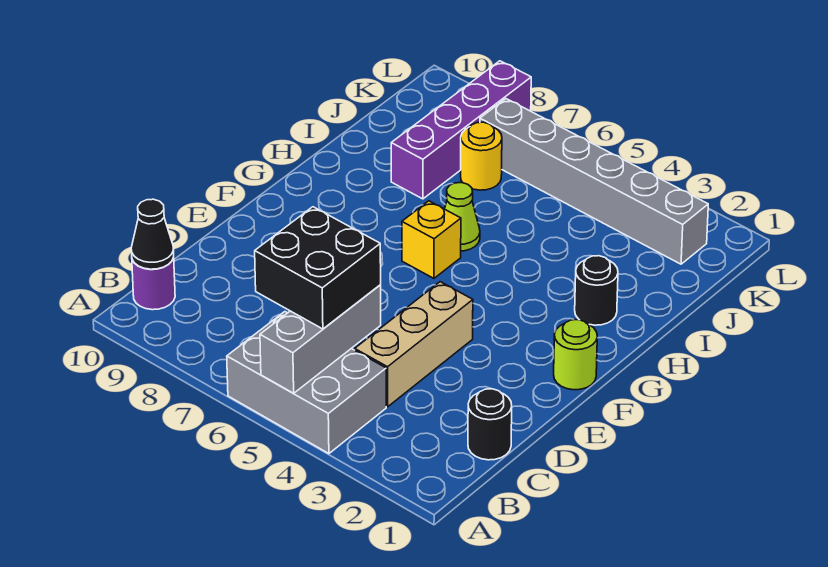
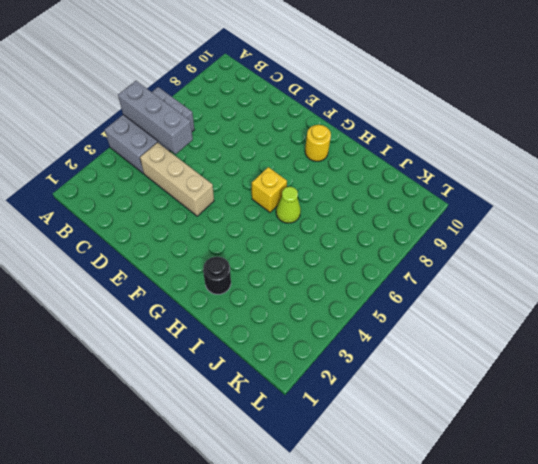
yellow 1x1 round brick [305,125,331,161] -> yellow 1x1 round brick moved to [461,122,502,190]
none -> purple 1x1 round brick [132,258,175,310]
none -> black 1x1 round brick [468,389,512,460]
none -> lime 1x1 round brick [554,320,597,390]

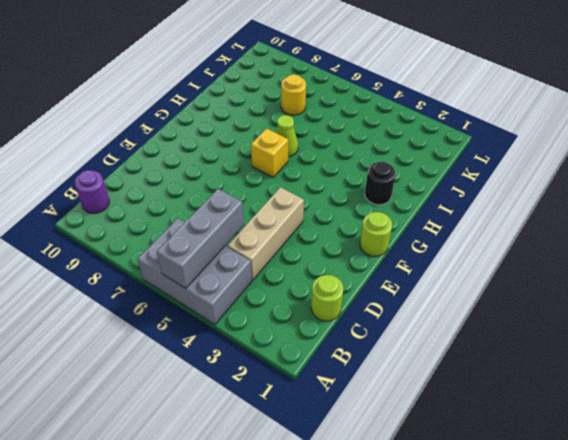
lime 1x1 round brick [311,275,344,321] -> black 1x1 round brick [468,389,512,460]
none -> purple 1x4 brick [391,61,531,199]
none -> grey 1x6 brick [480,99,708,264]
none -> black 1x1 cone [131,199,174,269]

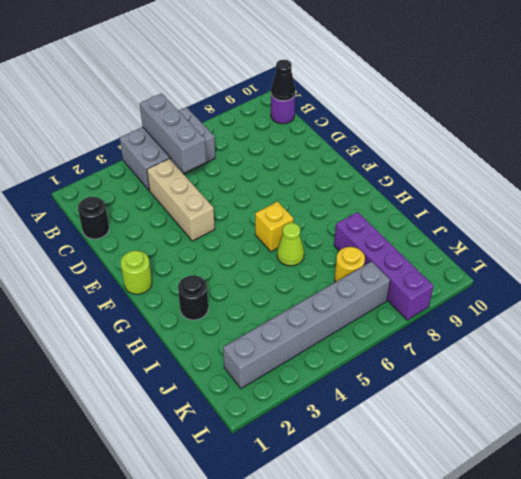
none -> black 2x2 brick [255,207,381,329]

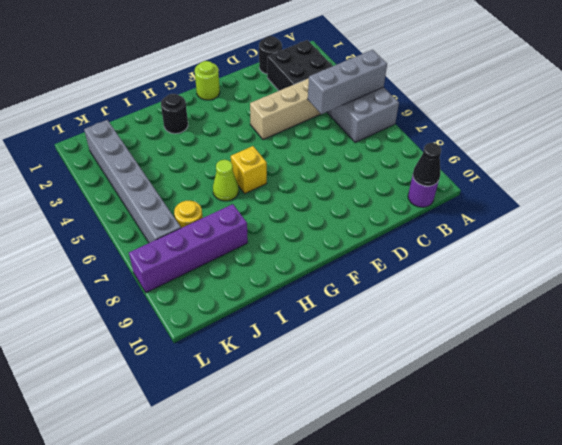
black 2x2 brick [267,40,333,91] -> black 2x2 brick moved to [255,207,381,329]

